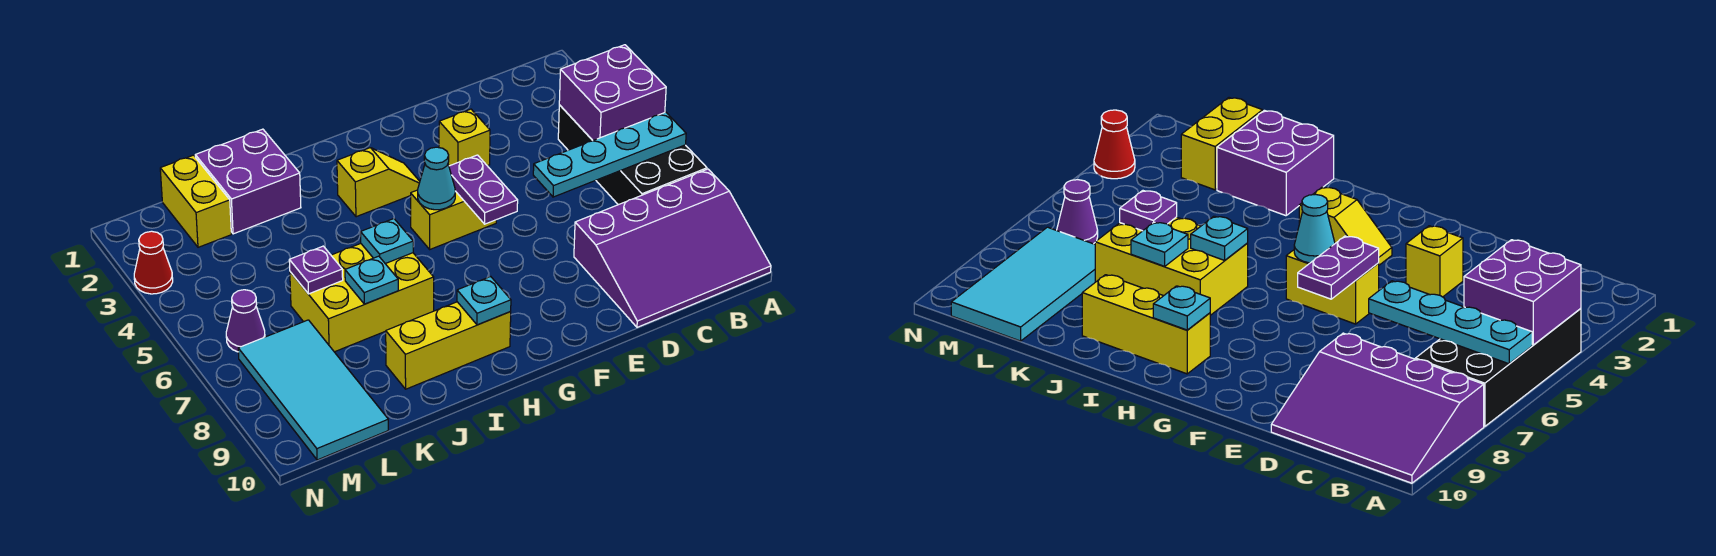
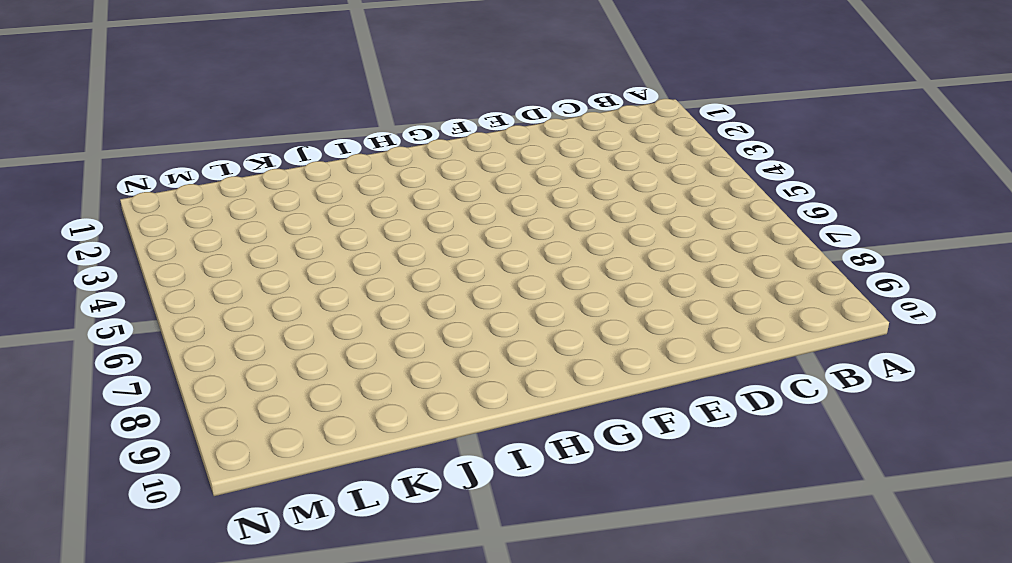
none -> black 2x4 brick [558,105,707,205]
none -> purple 3x4 slope [574,169,771,327]
none -> yellow 1x1 brick [439,109,490,166]

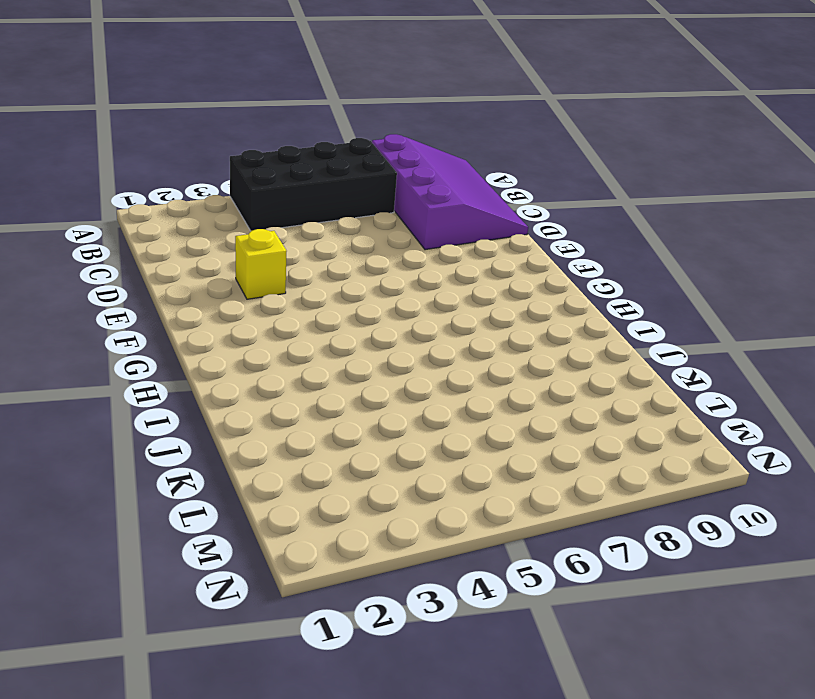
none -> yellow 1x2 brick [411,190,496,249]
none -> yellow 1x2 slope [337,148,420,217]
none -> yellow 1x3 brick [386,302,511,389]

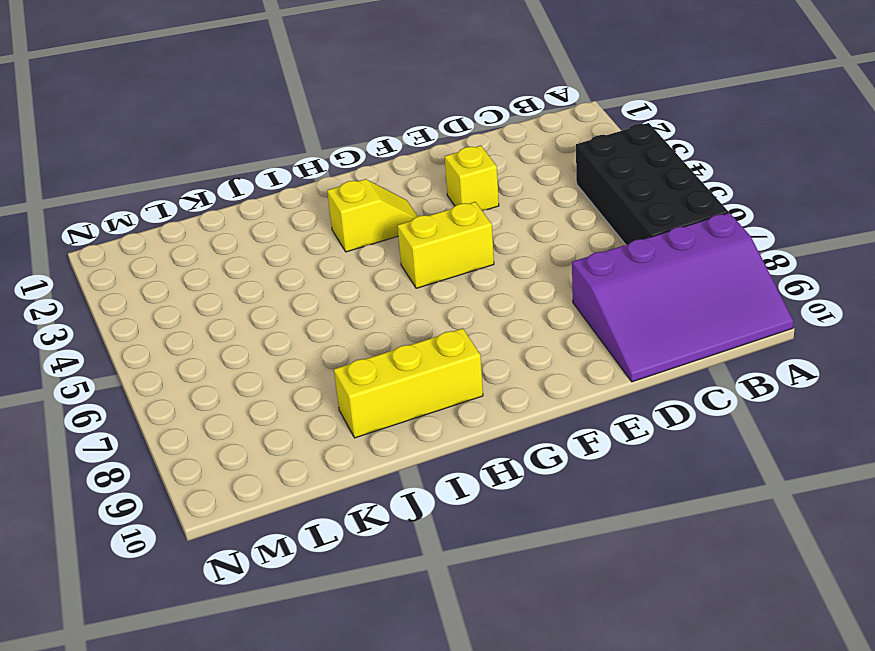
none -> yellow 2x3 brick [290,244,434,352]
none -> purple 2x2 brick [195,129,301,234]
none -> yellow 1x2 brick [160,155,231,247]

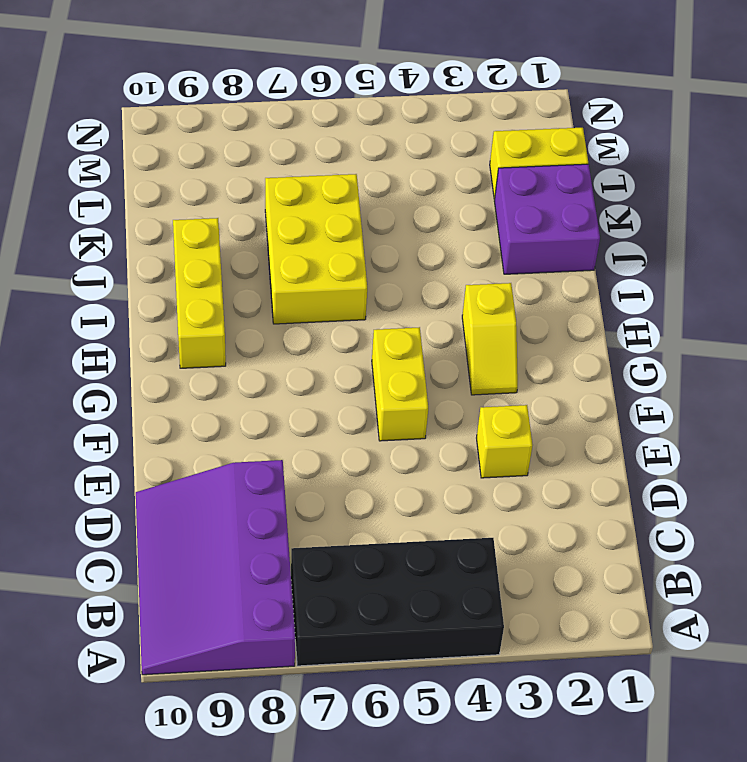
none -> cyan 2x4 tile [238,320,388,460]
none -> purple 1x1 cone [226,290,265,352]
none -> red 1x1 cone [134,231,173,294]

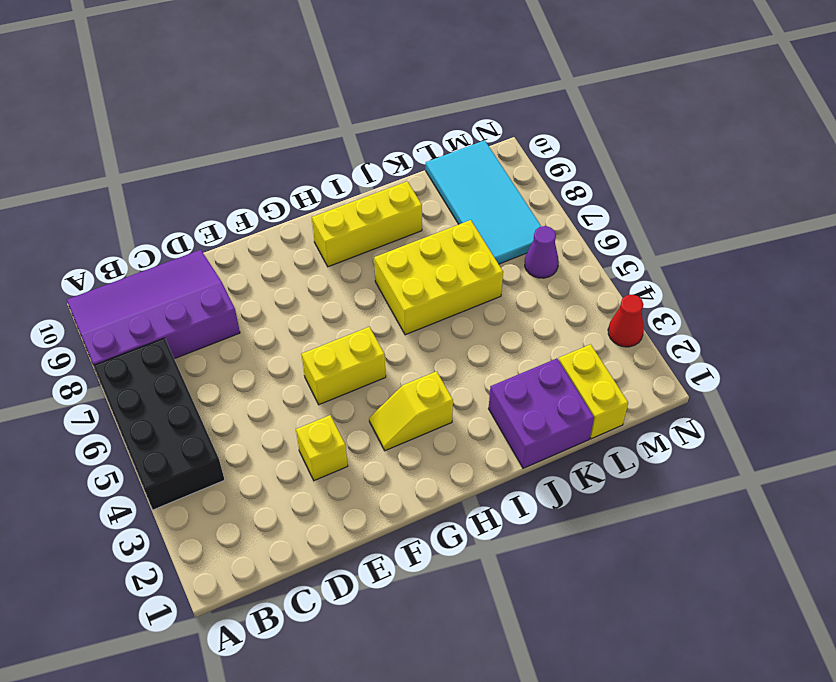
none -> purple 2x2 brick [559,45,666,141]
none -> cyan 1x4 plate [533,112,686,197]
none -> purple 1x2 plate [449,155,518,224]

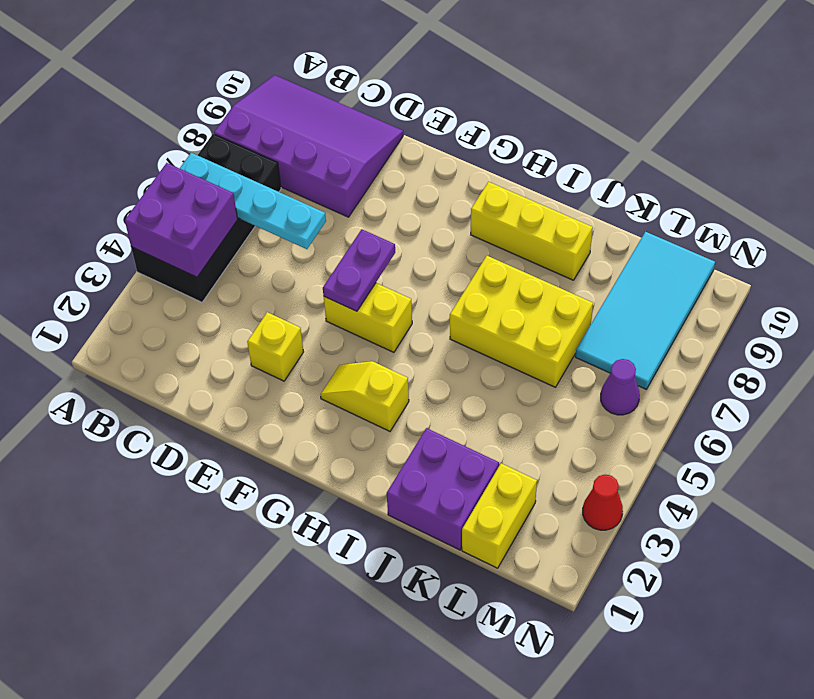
none -> cyan 1x1 cone [418,147,455,210]
none -> cyan 1x1 plate [457,277,511,325]
none -> cyan 1x1 plate [361,219,413,264]

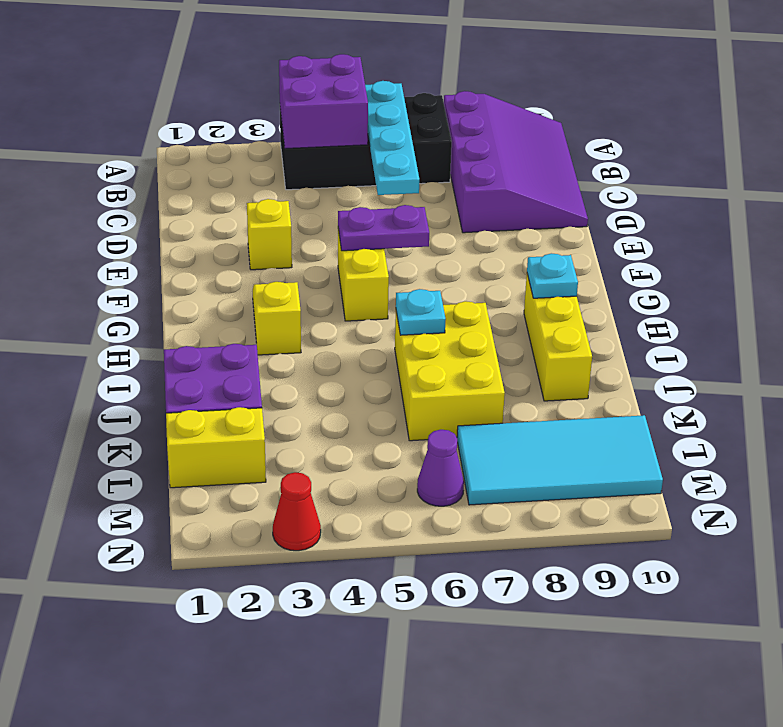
none -> cyan 1x1 cone [418,147,455,210]
none -> cyan 1x1 plate [345,256,398,304]
none -> purple 1x1 plate [289,246,343,294]

